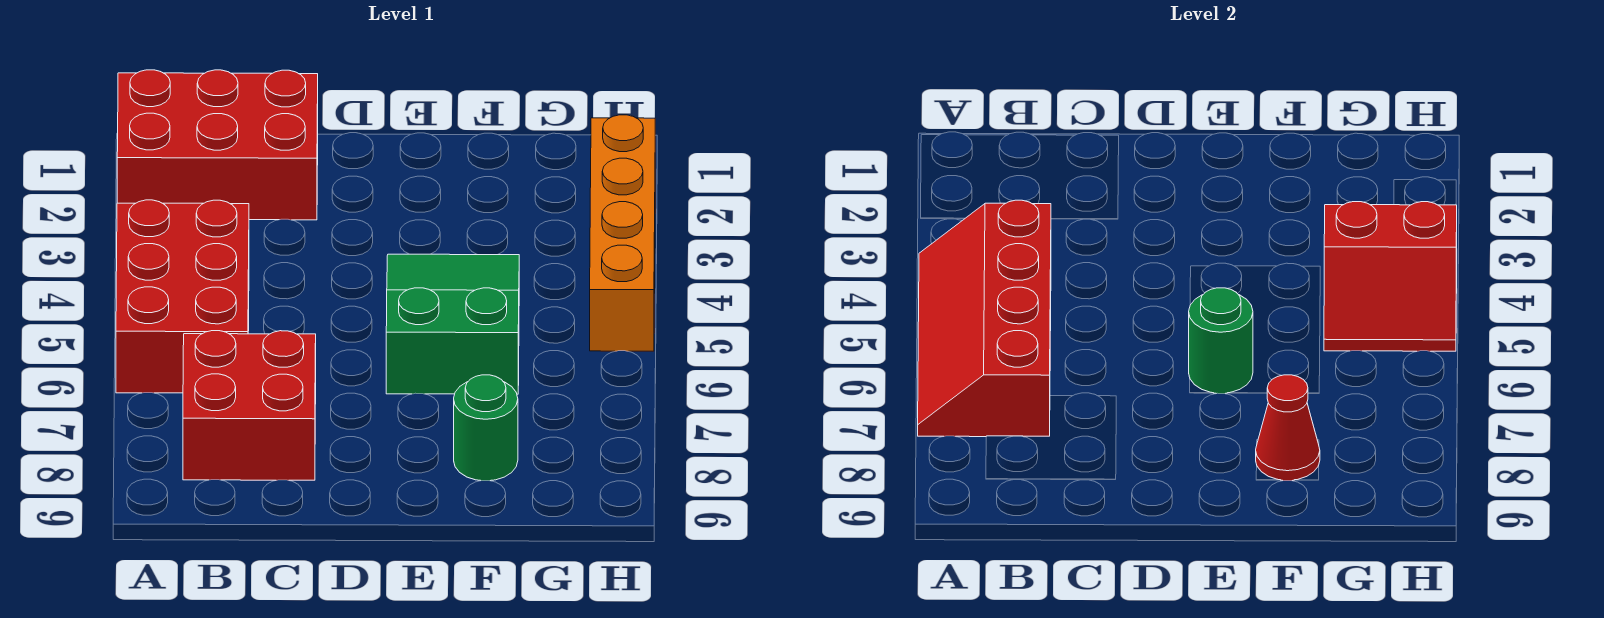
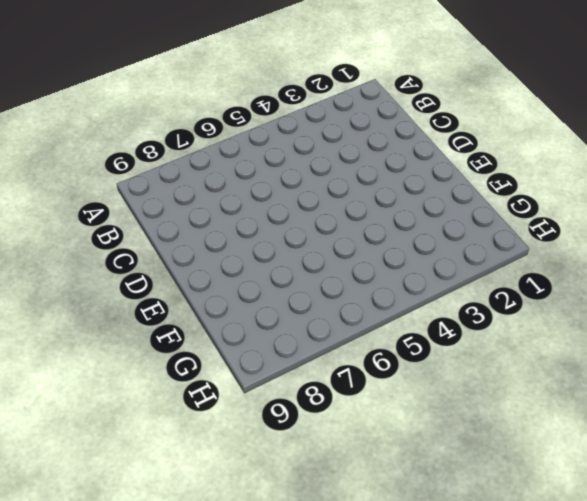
none -> red 2x3 brick [117,70,318,220]
none -> red 2x3 brick [116,200,249,393]

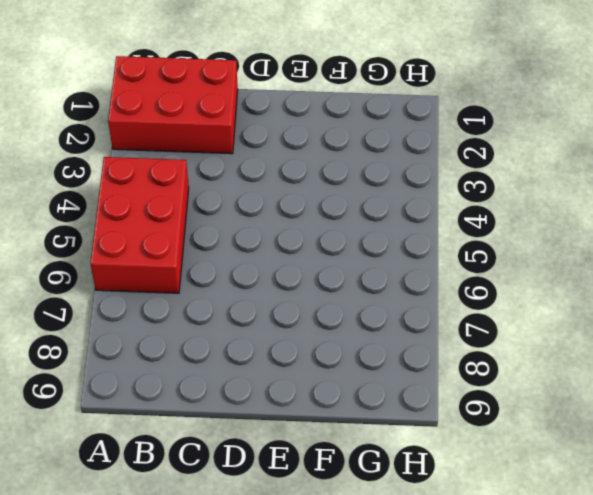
none -> red 2x2 brick [183,331,316,480]
none -> green 2x3 slope [386,254,519,394]

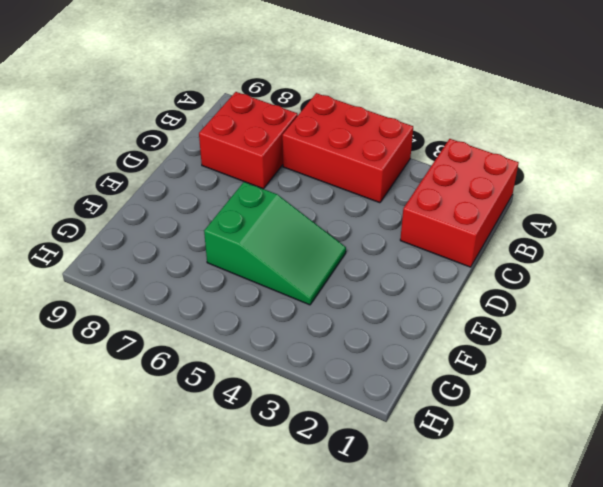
none -> green 1x1 round brick [454,375,518,481]
none -> orange 1x4 brick [590,115,655,351]

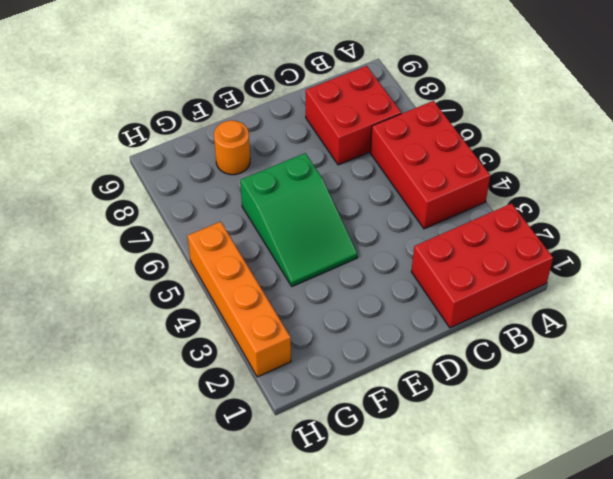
orange 1x1 round brick [214,120,250,175] -> green 1x1 round brick [454,375,518,481]
none -> red 2x4 slope [918,200,1051,437]
none -> green 1x1 round brick [1189,288,1253,394]

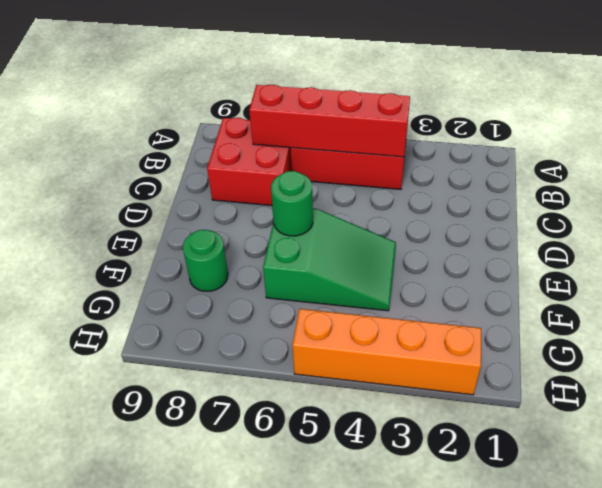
none -> red 2x3 brick [117,70,318,220]
none -> red 1x1 cone [1256,375,1320,481]

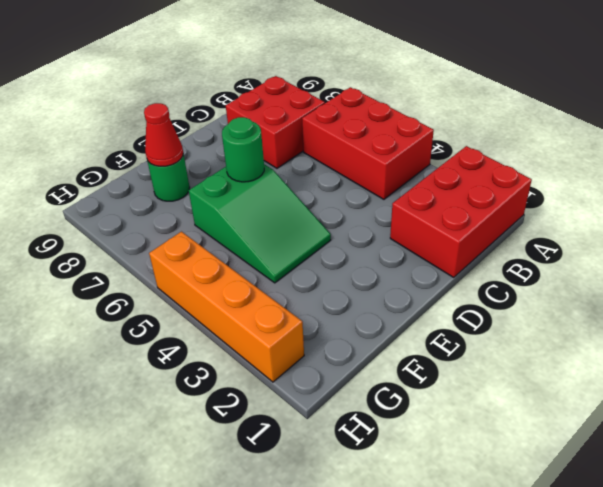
none -> red 2x4 slope [918,200,1051,437]
none -> red 2x2 slope [1324,202,1457,351]

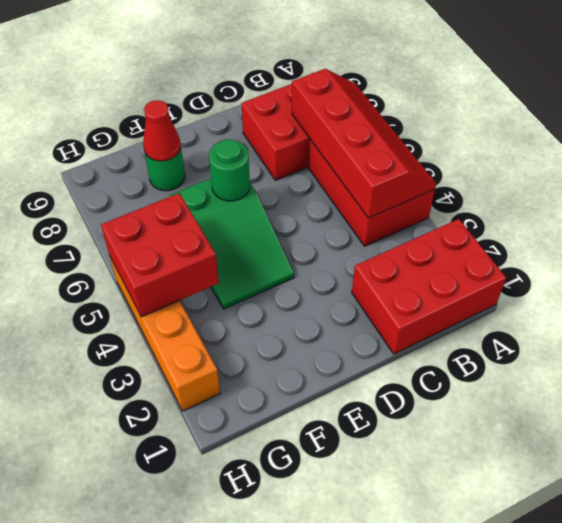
red 2x2 brick [101,193,219,317] -> red 2x2 slope [1324,202,1457,351]

